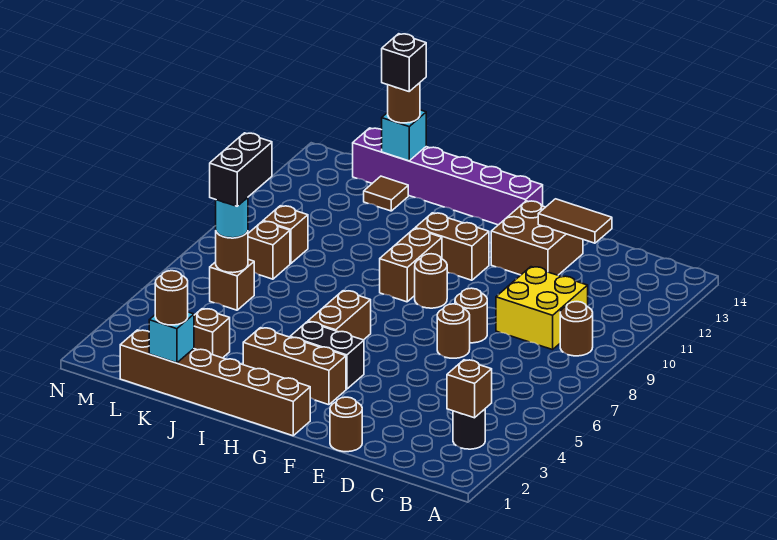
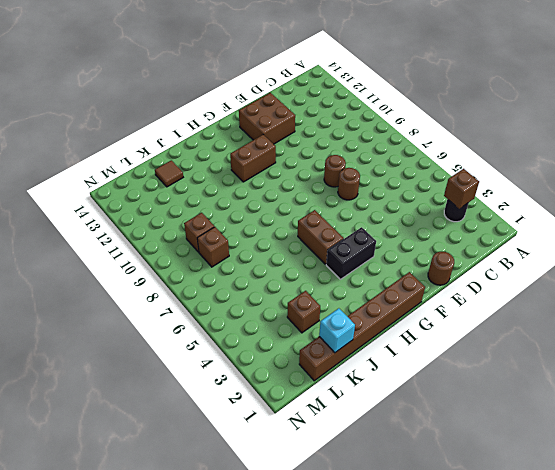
none -> brown 1x1 round brick [560,302,593,356]
none -> yellow 2x2 brick [496,267,588,350]
none -> brown 1x3 brick [243,328,346,405]
none -> brown 1x1 round brick [415,254,447,308]

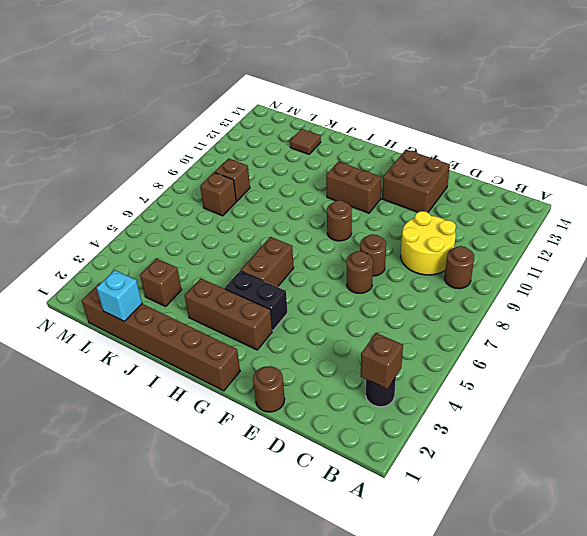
yellow 2x2 round brick [401,211,456,275] -> yellow 2x2 brick [496,267,588,350]
none -> purple 1x6 brick [353,128,543,225]
none -> brown 1x2 brick [380,228,442,302]
none -> brown 1x1 brick [210,259,254,310]
none -> brown 1x2 tile [538,199,612,243]

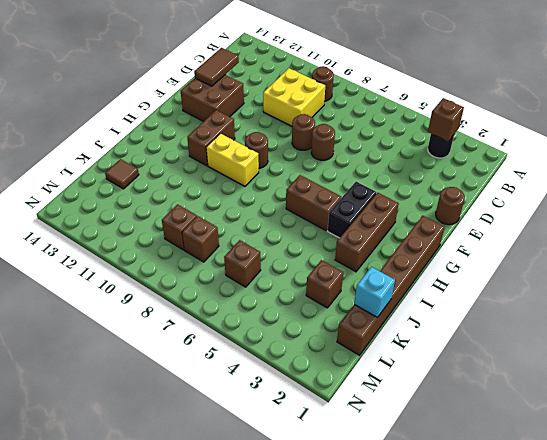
yellow 1x2 brick [206,133,259,186] -> brown 1x2 brick [380,228,442,302]
none -> purple 1x6 brick [353,128,543,225]
none -> cyan 1x1 brick [382,110,426,161]
none -> brown 1x1 round brick [216,232,248,273]
none -> brown 1x1 round brick [155,271,188,325]

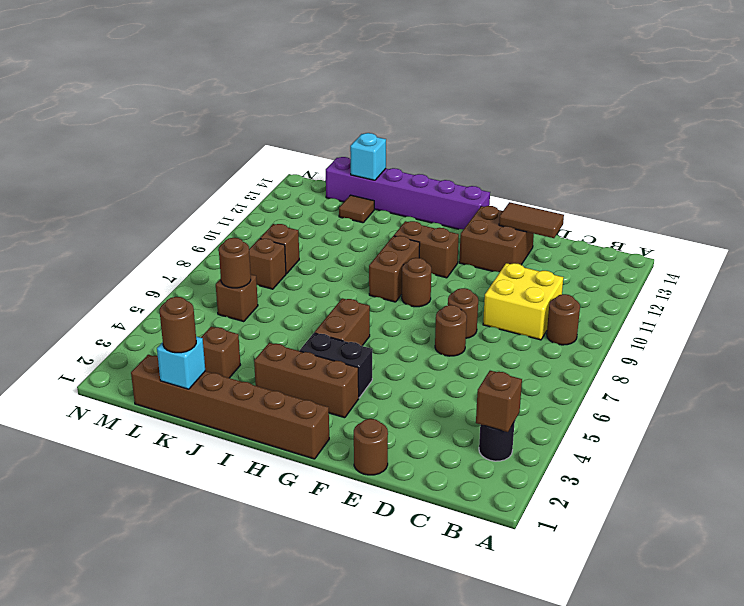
none -> brown 1x1 round brick [388,83,420,123]
none -> cyan 1x1 round brick [216,198,248,238]
none -> black 1x1 brick [382,34,426,91]
none -> black 1x2 brick [210,133,272,206]

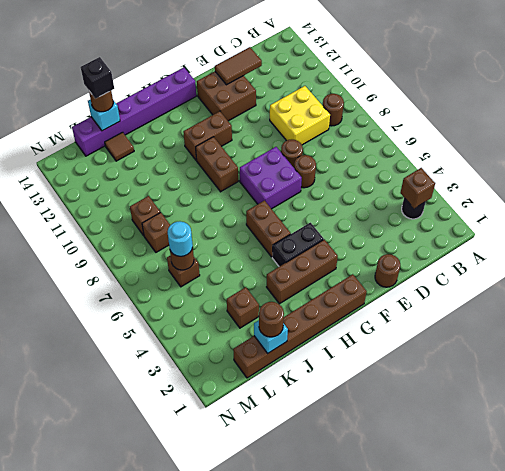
purple 2x2 brick [240,147,302,209] -> none
none -> brown 1x1 round brick [415,254,447,308]
none -> black 1x2 brick [210,133,272,206]

